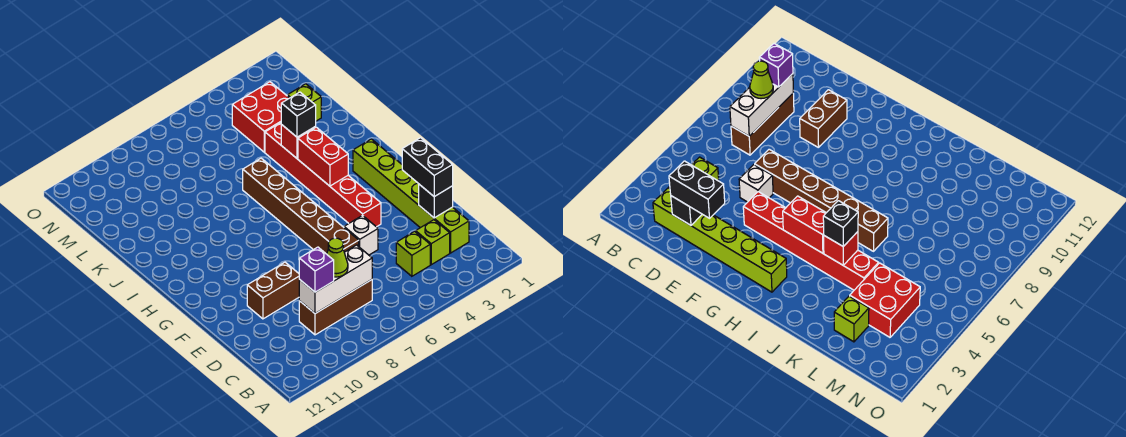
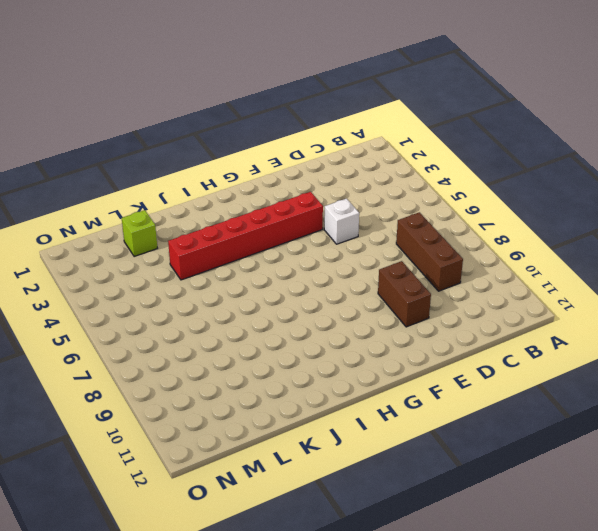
none -> lime 1x6 brick [353,139,469,253]
none -> lime 1x1 brick [416,220,450,265]
none -> lime 1x1 brick [396,231,430,276]

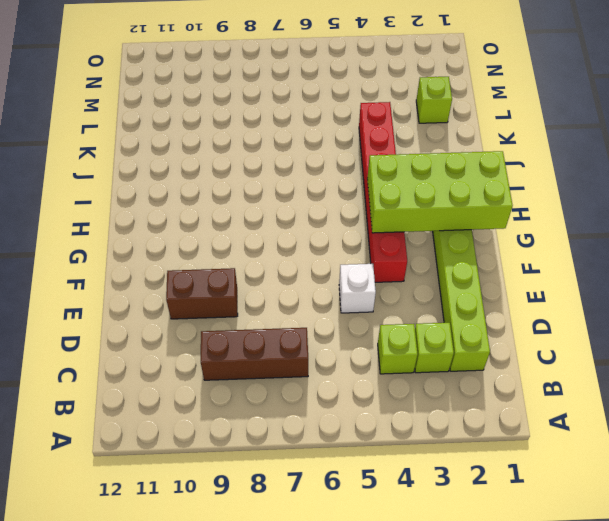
lime 2x4 brick [367,151,513,233] -> red 1x2 brick [298,127,348,186]
none -> brown 1x6 brick [243,158,359,254]
none -> red 2x2 brick [232,82,289,152]
none -> white 1x3 brick [299,245,372,314]

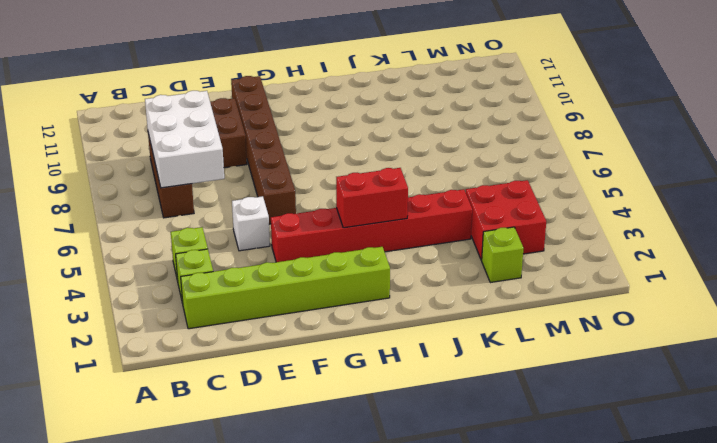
white 2x3 brick [145,91,224,188] -> white 1x3 brick [299,245,372,314]
brown 1x6 brick [231,76,296,224] -> brown 1x6 brick turned to [243,158,359,254]
none -> black 1x1 brick [419,184,453,218]
none -> red 1x1 brick [281,124,316,158]
none -> lime 1x1 cone [327,238,348,277]

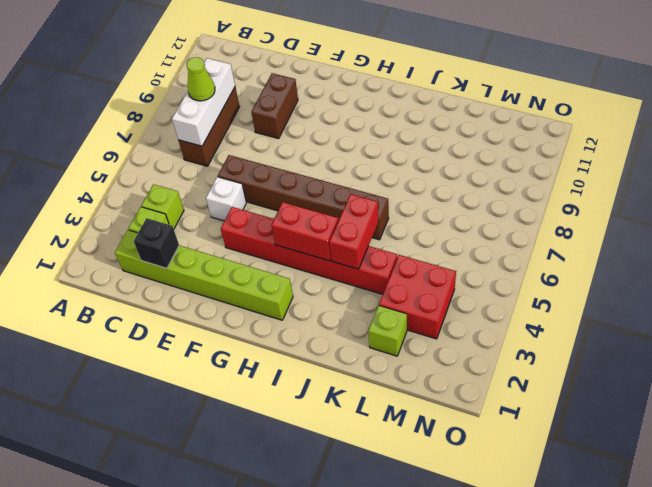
red 1x2 brick [329,194,379,269] -> red 1x1 brick [281,124,316,158]
none -> purple 1x1 brick [299,247,334,292]
none -> black 1x2 brick [402,138,453,197]
none -> black 1x1 brick [281,92,316,137]

